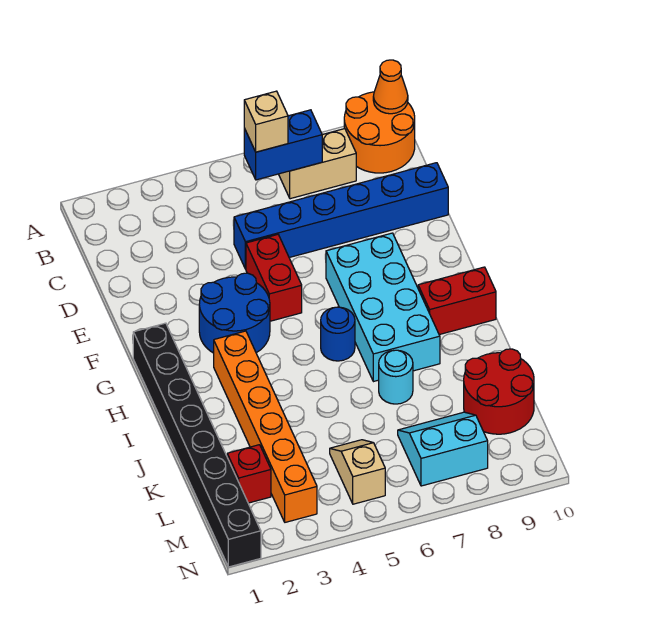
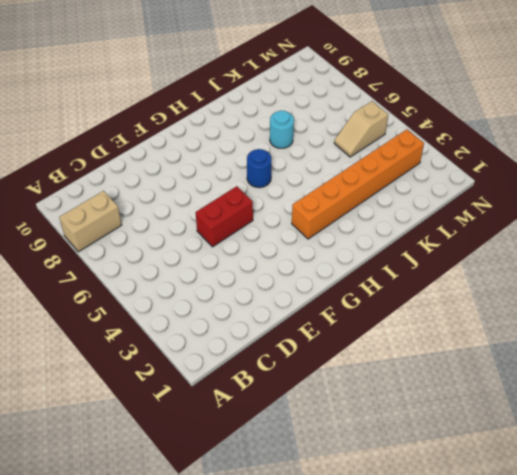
tan 1x2 brick [59,191,121,252] -> tan 1x2 brick turned to [279,129,356,199]
none -> orange 2x2 round brick [344,92,415,173]
none -> blue 1x6 brick [234,163,448,269]
none -> blue 2x2 round brick [199,273,270,353]

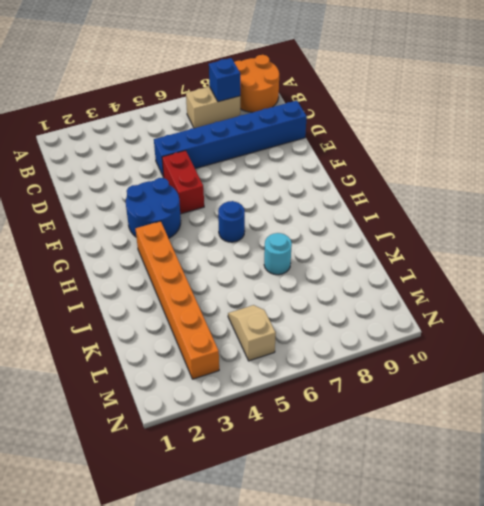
blue 1x1 brick [209,58,240,102] -> none
none -> cyan 2x4 brick [326,233,440,382]
none -> black 1x8 brick [133,323,261,567]
none -> red 1x2 brick [418,267,496,335]

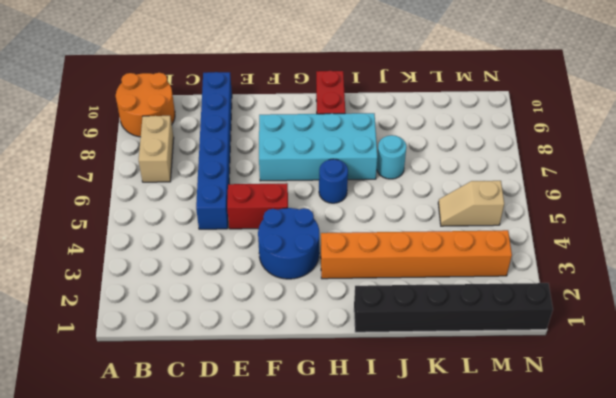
black 1x6 brick [354,283,553,332] -> black 1x8 brick [133,323,261,567]
none -> red 2x2 round brick [464,349,534,434]
none -> red 1x1 brick [227,445,271,503]
none -> cyan 2x2 slope [398,412,488,486]

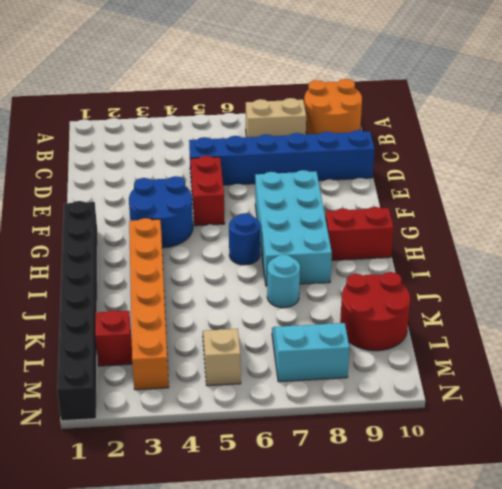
none -> orange 1x1 cone [373,60,408,114]
none -> blue 1x2 brick [244,110,322,180]
none -> tan 1x1 brick [244,91,288,152]

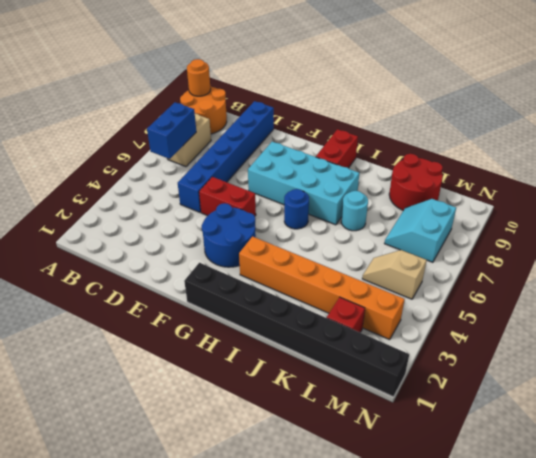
orange 1x1 round brick [187,59,211,96] -> orange 1x1 cone [373,60,408,114]
none -> tan 1x1 brick [244,91,288,152]

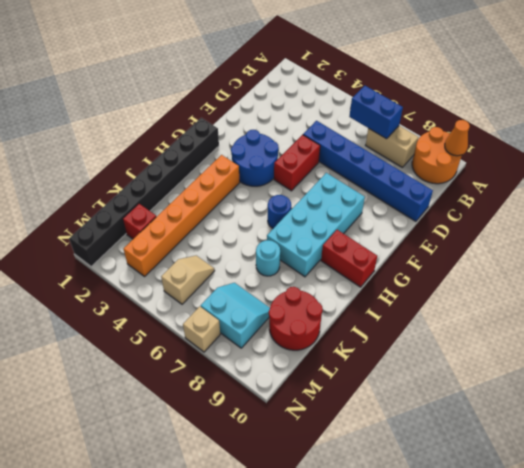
tan 1x1 brick [183,306,220,352] -> tan 1x1 brick moved to [244,91,288,152]

